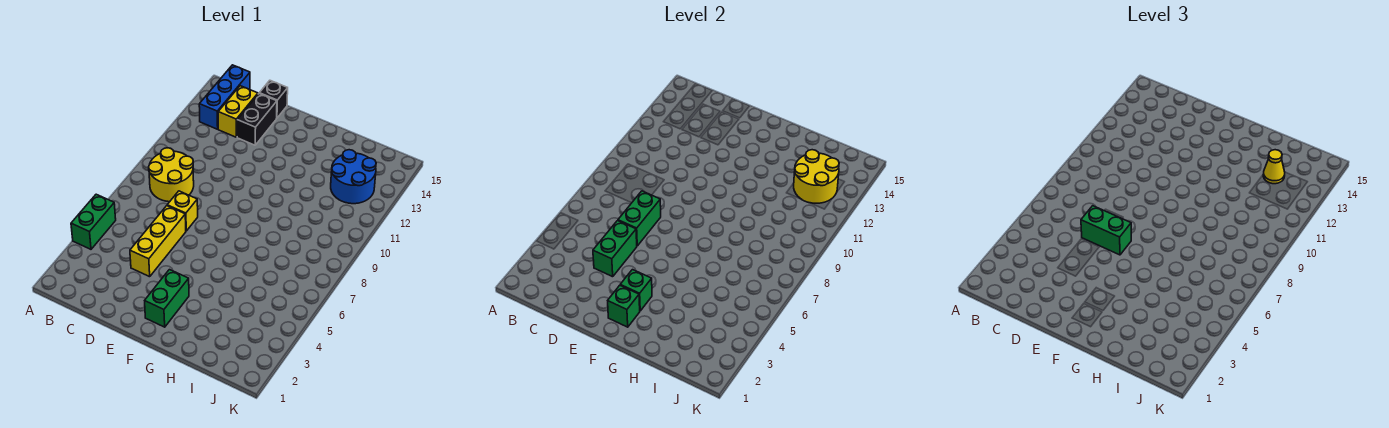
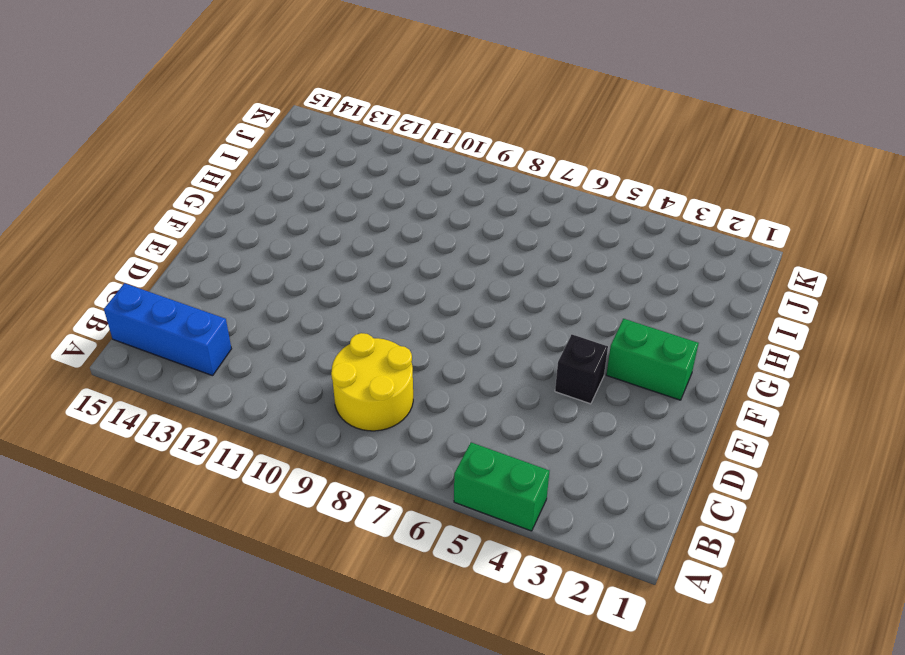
black 1x1 brick [555,335,608,404] -> black 1x1 brick moved to [259,81,288,118]
none -> yellow 1x2 brick [218,86,258,137]
none -> yellow 1x3 brick [130,206,186,277]
none -> yellow 1x1 brick [167,191,198,231]

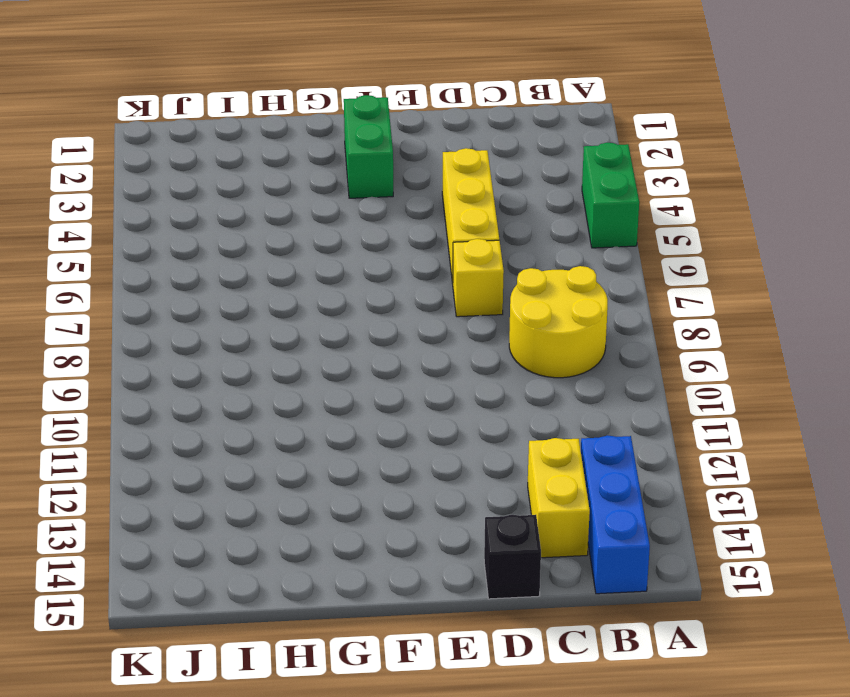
none -> black 1x2 brick [237,94,277,145]
none -> blue 2x2 round brick [331,150,376,204]
none -> green 1x2 brick [593,221,637,277]

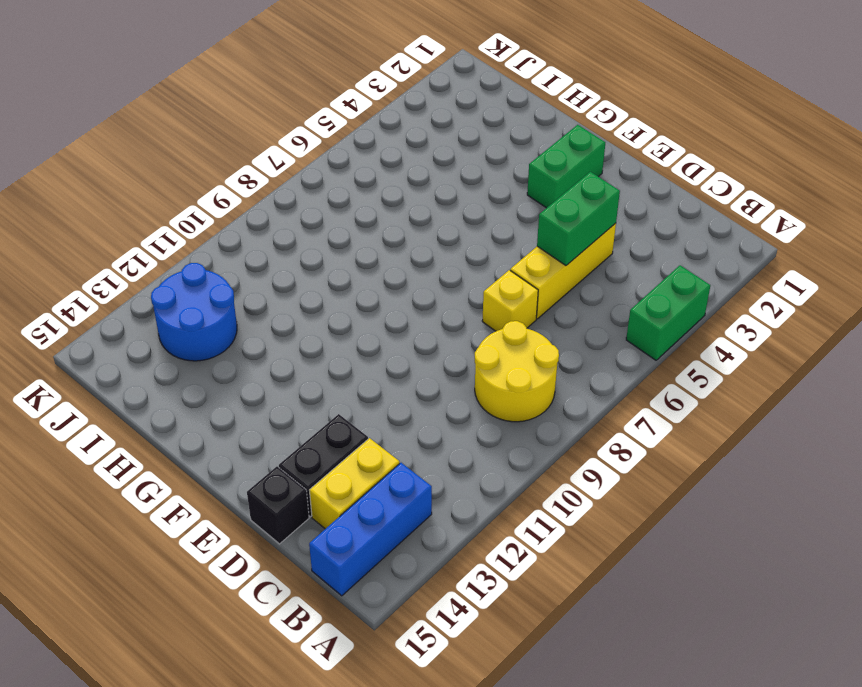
none -> green 1x2 brick [618,191,661,246]
none -> green 1x1 brick [608,285,640,327]
none -> green 1x1 brick [620,270,652,311]

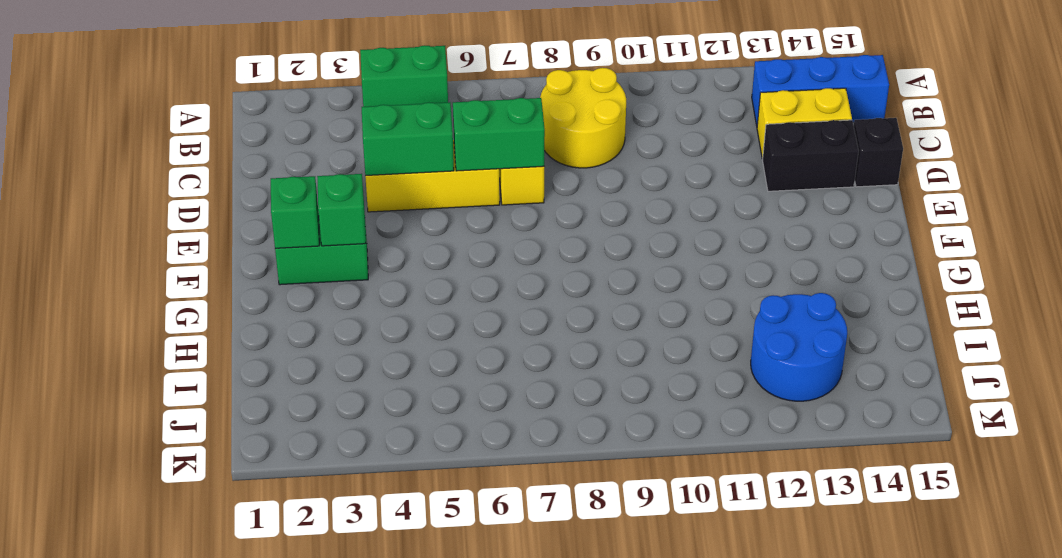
none -> yellow 2x2 round brick [794,150,839,203]
none -> green 1x2 brick [1081,206,1131,255]
none -> yellow 1x1 cone [1263,150,1285,184]

